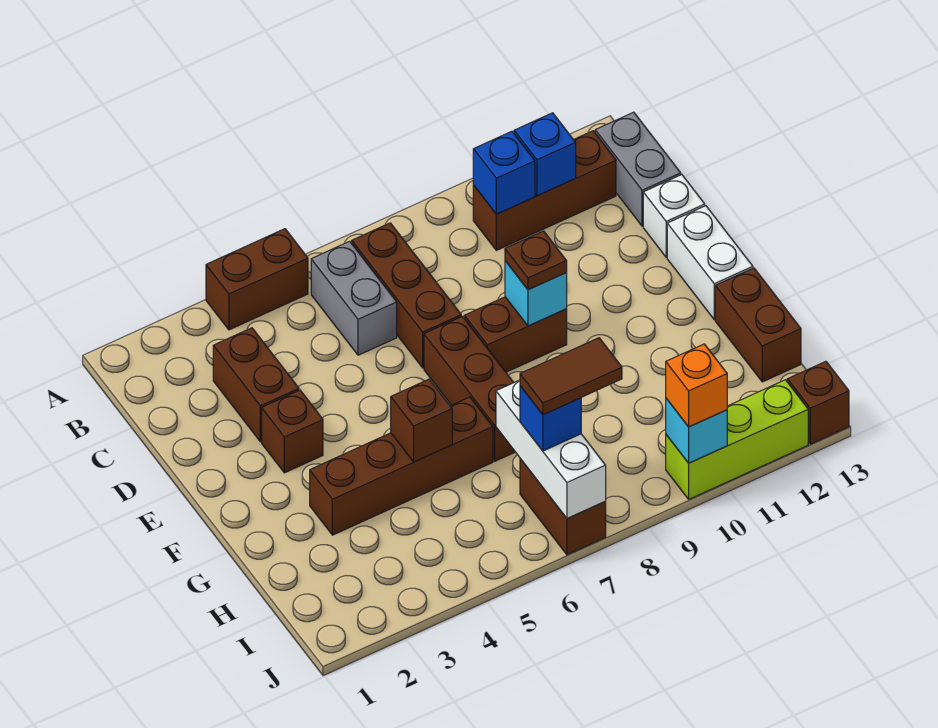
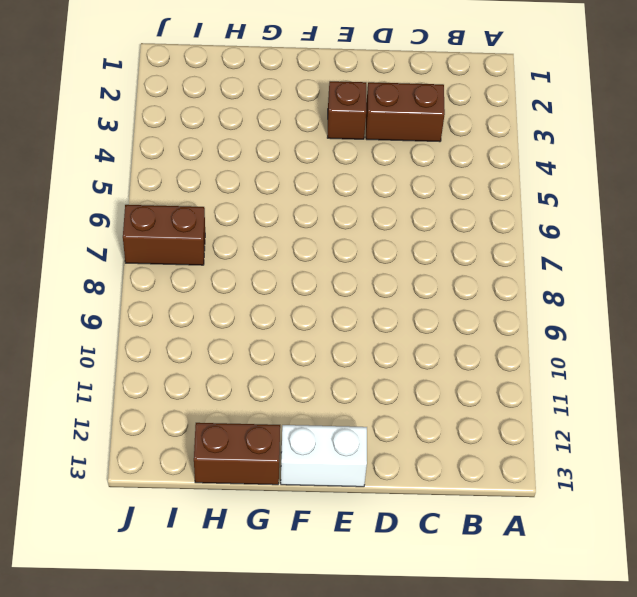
none -> brown 1x2 brick [206,229,308,330]
none -> grey 1x2 brick [311,241,397,355]
none -> brown 1x3 brick [352,223,461,368]

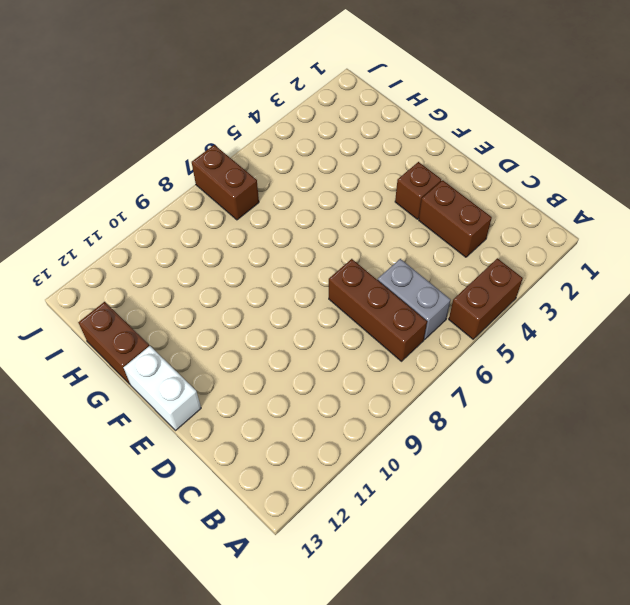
none -> brown 1x3 brick [473,131,616,250]
none -> grey 1x2 brick [595,112,681,226]
none -> white 1x1 brick [643,175,705,257]

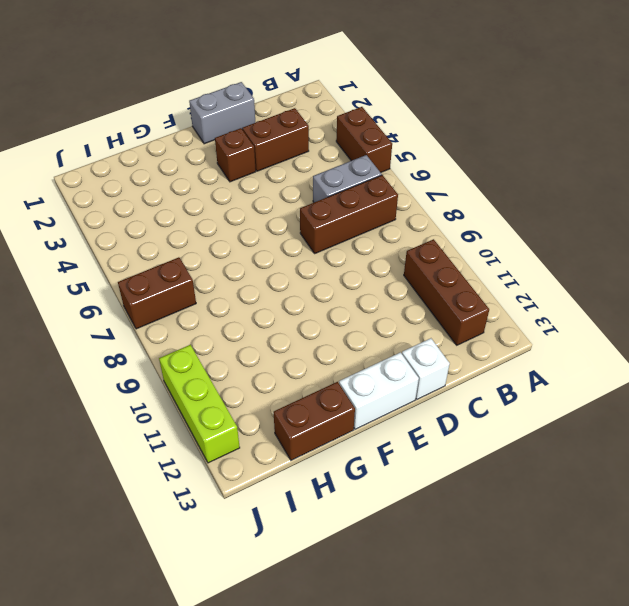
grey 1x2 brick [189,82,255,144] -> grey 1x2 brick moved to [595,112,681,226]
none -> brown 1x3 brick [424,316,515,461]
none -> brown 1x2 brick [464,297,567,372]
none -> brown 1x4 brick [310,397,493,535]

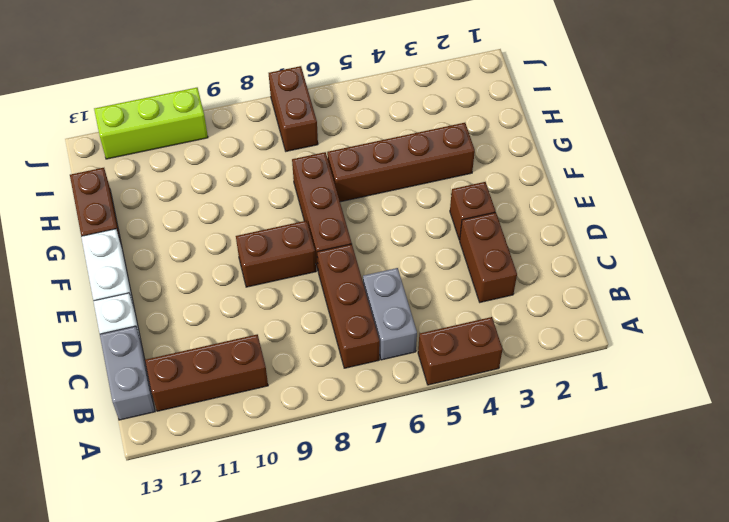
none -> brown 1x1 brick [787,361,849,444]
none -> blue 1x1 brick [473,131,535,214]
none -> blue 1x1 brick [514,113,576,196]

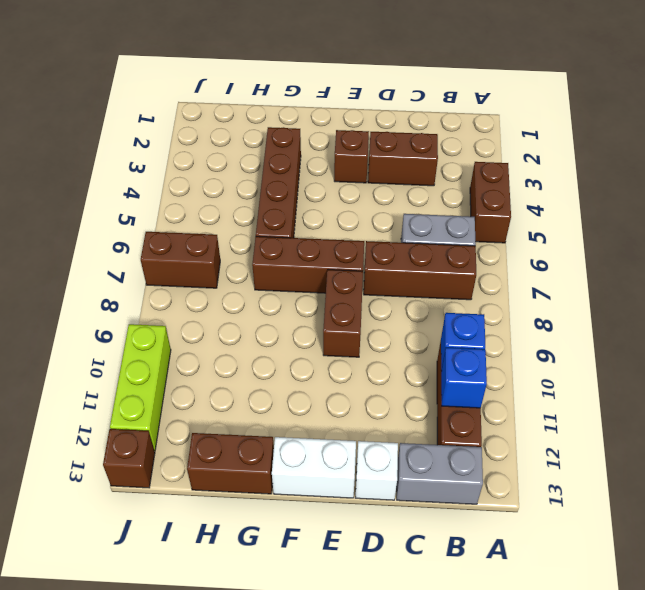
none -> cyan 1x1 brick [505,261,567,326]
none -> brown 1x1 brick [391,379,452,462]
none -> white 1x3 brick [496,380,606,519]

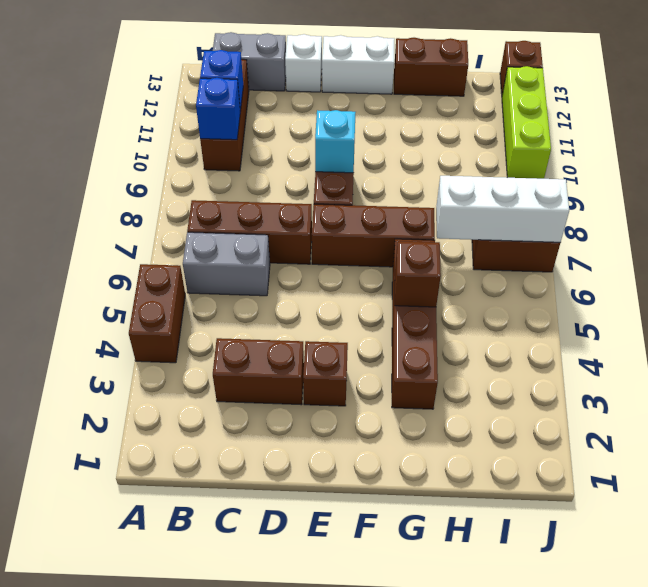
none -> cyan 1x1 brick [666,398,727,463]
none -> brown 1x1 plate [505,231,567,290]
none -> blue 1x1 brick [520,386,581,451]

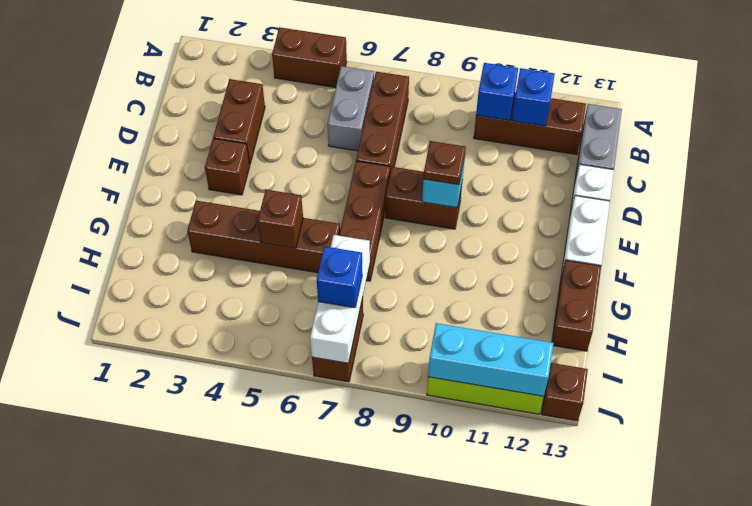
cyan 1x3 brick [428,323,553,396] -> cyan 1x1 brick [666,398,727,463]
none -> orange 1x1 brick [666,344,727,427]
none -> brown 1x2 tile [520,338,622,415]

